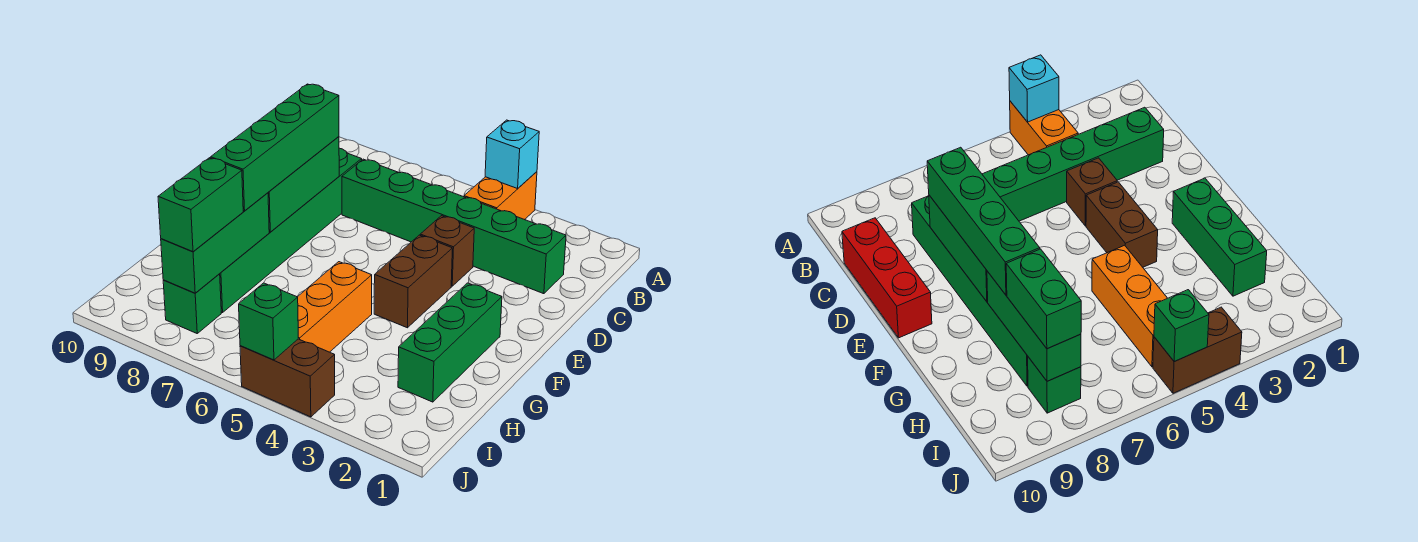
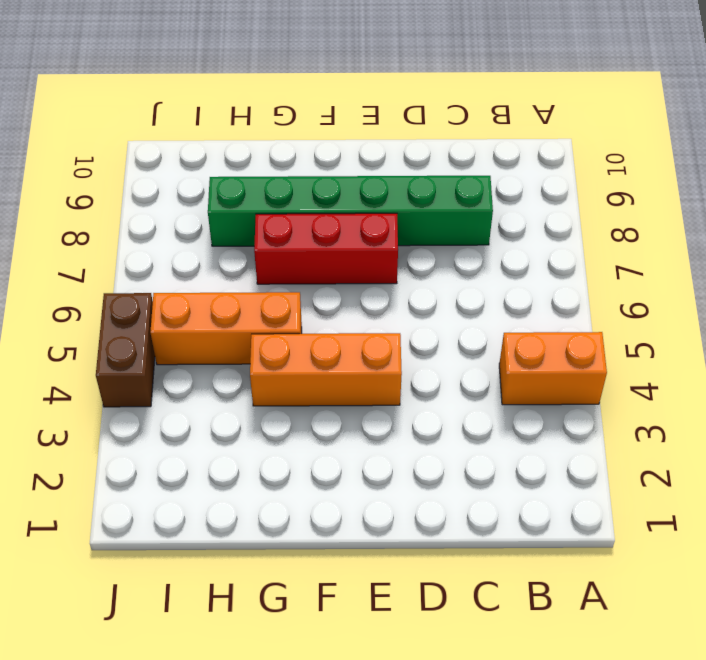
orange 1x3 brick [250,333,402,406] -> brown 1x2 brick [374,235,452,328]
red 1x3 brick [254,213,398,284] -> red 1x3 brick moved to [842,218,932,338]
none -> green 1x6 brick [342,159,566,294]
none -> brown 1x1 brick [420,216,474,286]
none -> green 1x3 brick [398,283,502,402]

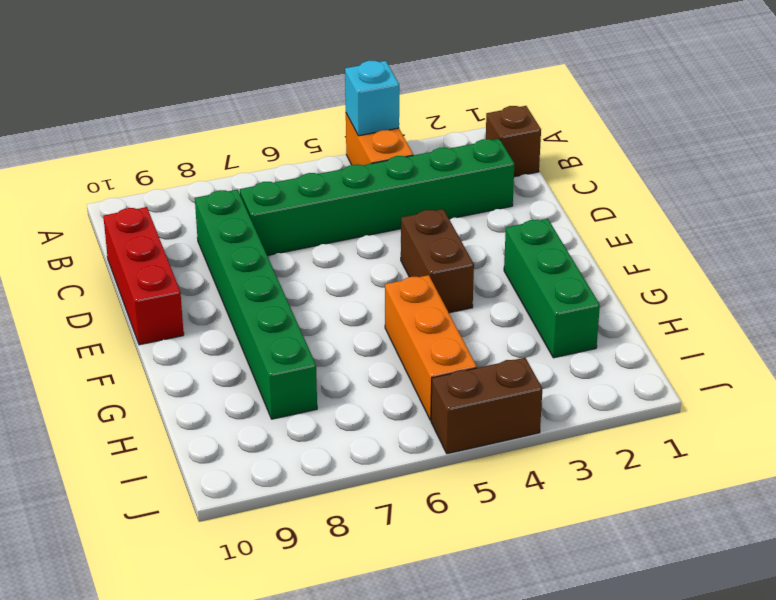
brown 1x1 brick [486,106,541,177] -> brown 1x1 brick moved to [420,216,474,286]
none -> green 1x1 brick [163,274,221,333]
none -> green 1x3 brick [268,137,339,232]
none -> green 1x3 brick [161,193,269,293]

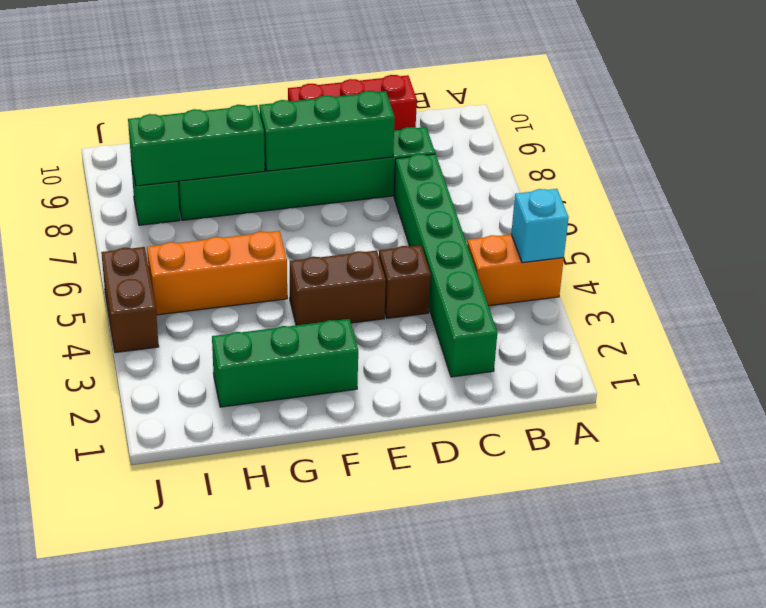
none -> green 1x1 brick [239,283,298,360]
none -> green 1x4 brick [211,84,339,211]
none -> green 1x2 brick [158,158,243,252]

